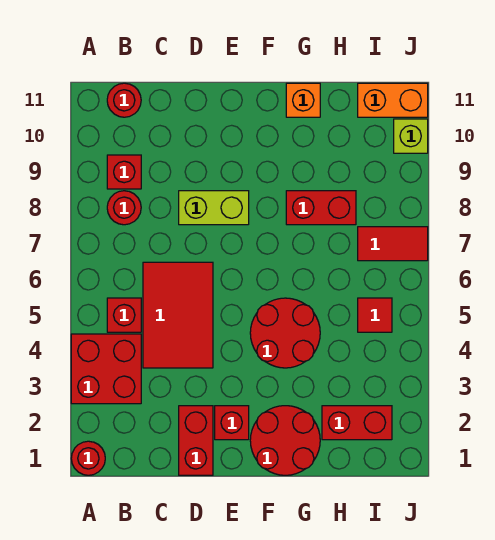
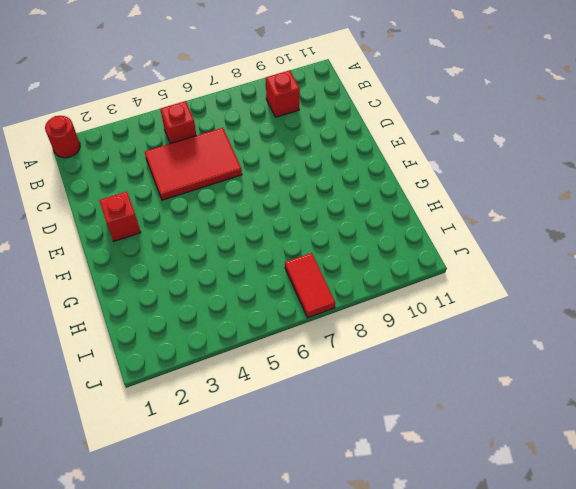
none -> red 2x2 brick [71,334,141,404]
none -> red 1x1 round brick [107,191,141,225]
none -> red 1x1 round brick [107,83,141,117]

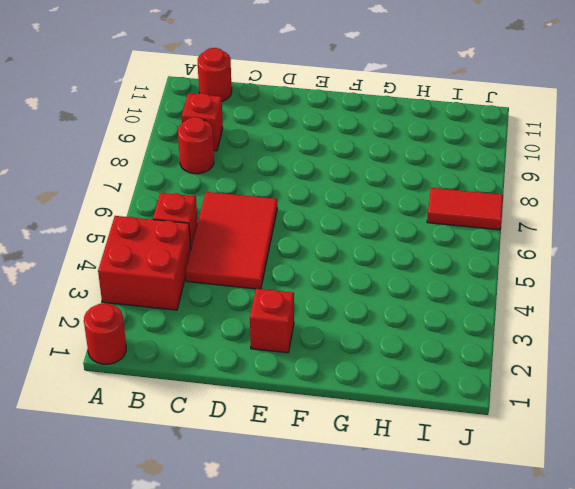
none -> red 1x2 brick [179,406,213,475]
none -> lime 1x2 brick [179,191,249,225]
none -> red 2x2 round brick [250,406,320,475]

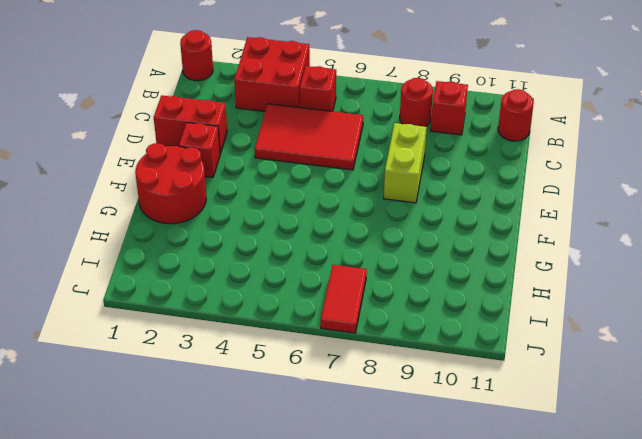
none -> red 2x2 round brick [250,298,320,368]
none -> red 1x2 brick [286,191,356,225]
none -> orange 1x1 brick [286,83,320,117]

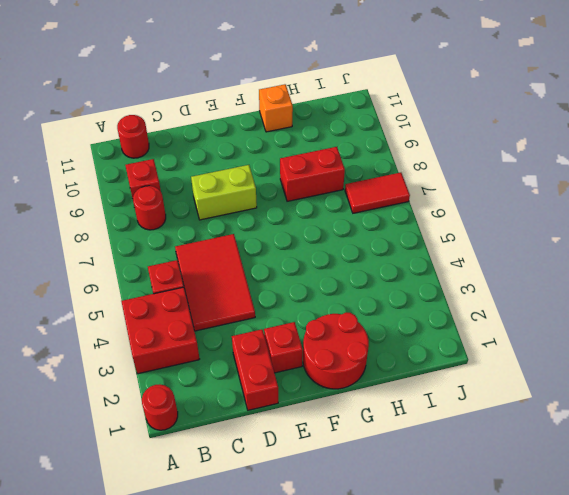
none -> red 2x2 round brick [250,298,320,368]
none -> red 1x2 brick [322,406,392,440]
none -> red 1x1 tile [358,298,392,332]

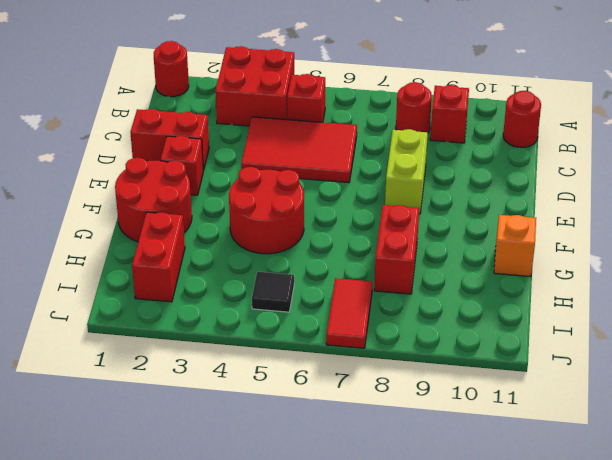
black 1x1 tile [252,272,294,312] -> red 1x1 tile [358,298,392,332]
none -> orange 1x2 brick [358,83,428,117]
none -> lime 1x1 brick [394,119,428,153]

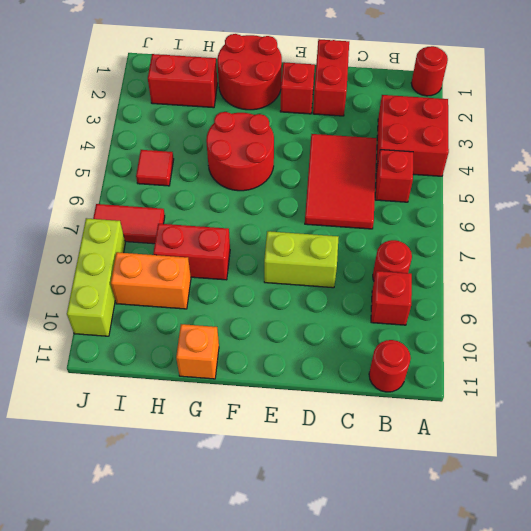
orange 1x2 brick [111,252,191,309] -> orange 1x2 brick moved to [358,83,428,117]
lime 1x3 brick [67,218,125,336] -> lime 1x1 brick [394,119,428,153]

